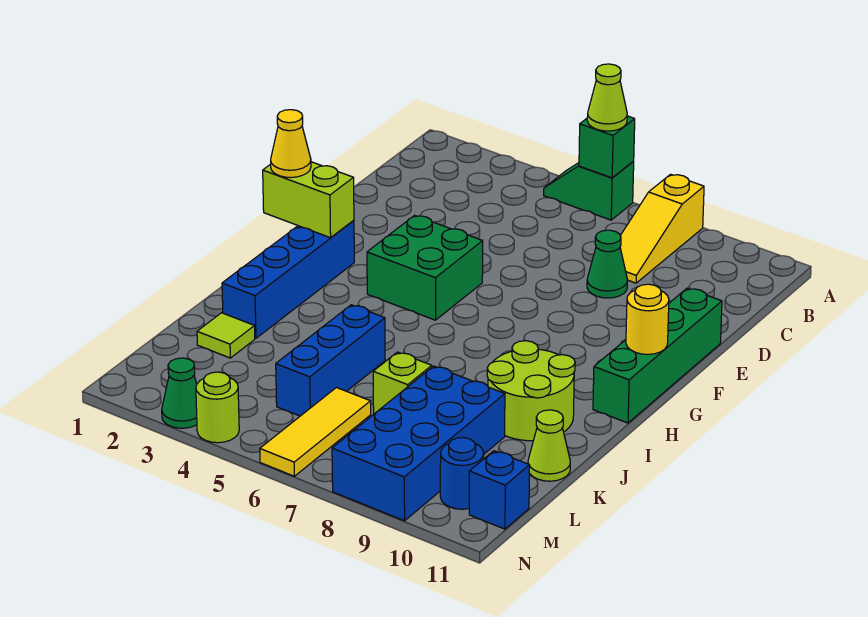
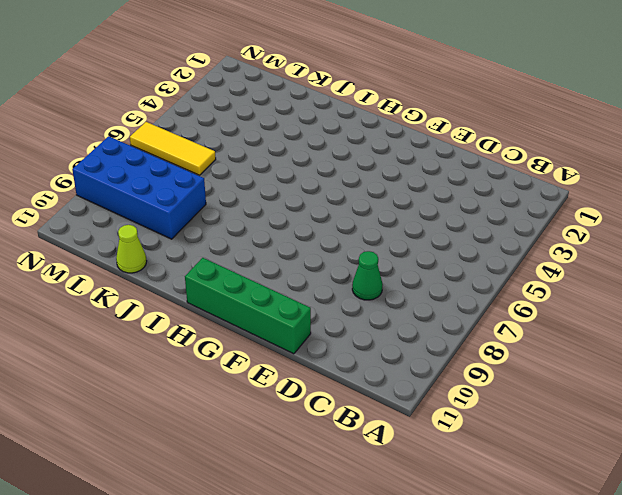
none -> green 1x2 slope [544,161,634,220]
none -> yellow 1x3 slope [620,174,704,283]
none -> green 2x2 brick [367,215,483,320]

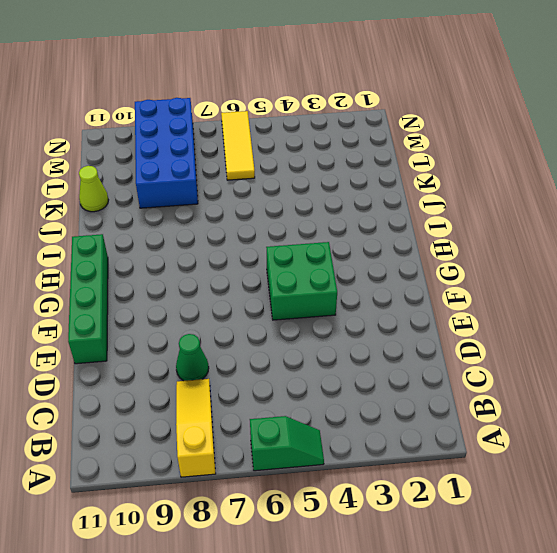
none -> blue 1x4 brick [222,220,354,338]
none -> lime 2x2 round brick [487,341,575,441]
none -> blue 1x3 brick [276,305,385,416]

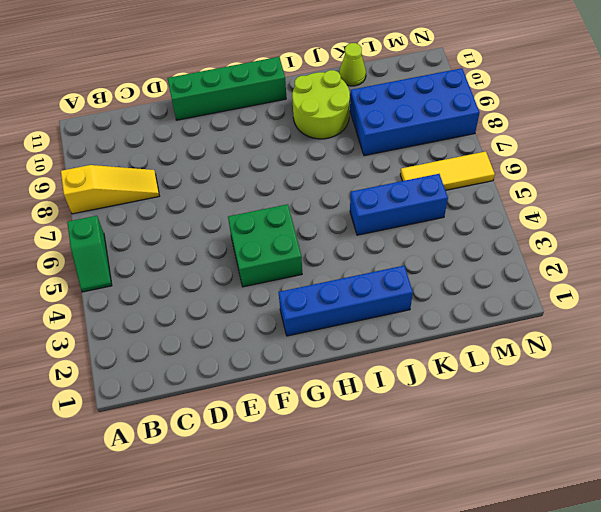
none -> green 1x1 cone [587,230,627,298]
none -> lime 1x1 tile [197,313,255,358]
none -> lime 1x1 brick [373,352,432,414]

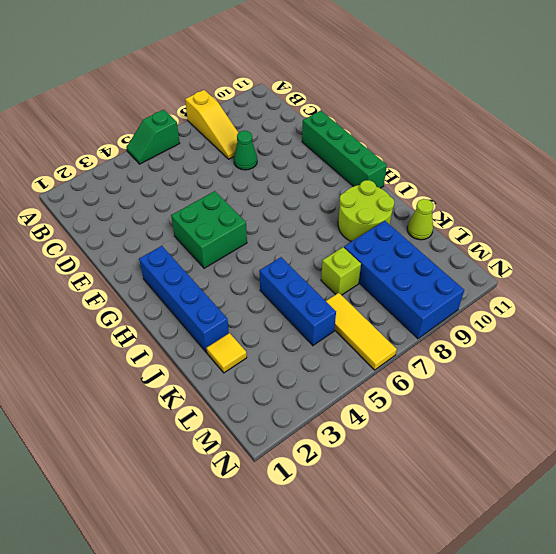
yellow 1x1 tile [207,333,247,373] -> lime 1x1 tile [197,313,255,358]
none -> blue 1x1 round brick [440,438,484,509]
none -> blue 1x1 brick [469,451,530,529]
none -> green 1x1 cone [162,358,197,428]

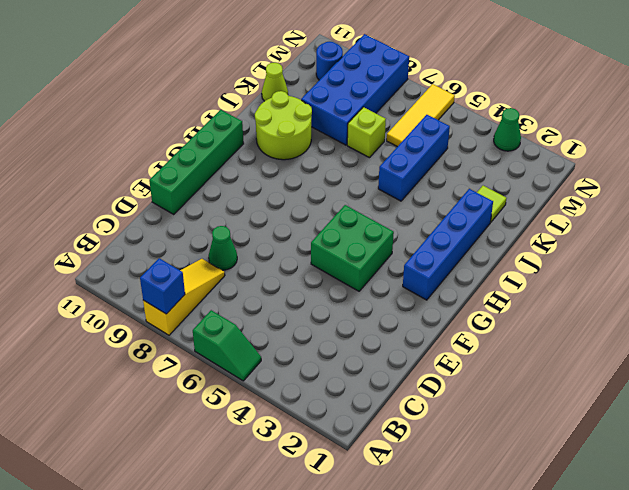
blue 1x1 brick [140,258,185,314] -> blue 1x1 brick moved to [469,451,530,529]
none -> lime 1x1 round brick [196,372,239,443]
none -> green 1x1 brick [579,116,635,178]
none -> lime 1x2 brick [263,162,354,238]

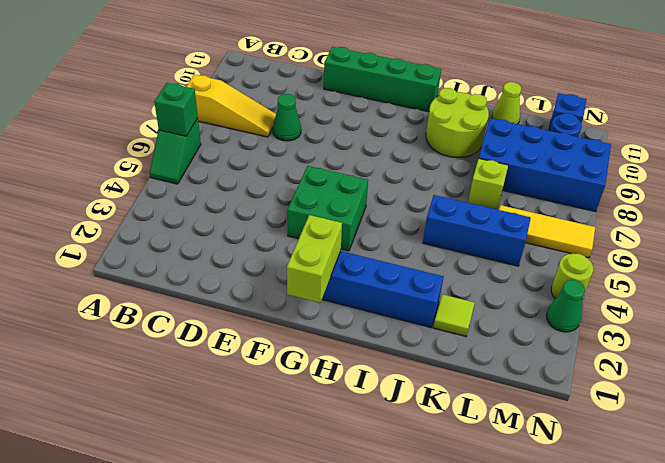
none -> yellow 1x1 round brick [626,284,669,354]
none -> lime 1x1 cone [587,64,627,131]
none -> yellow 1x1 cone [271,110,311,178]

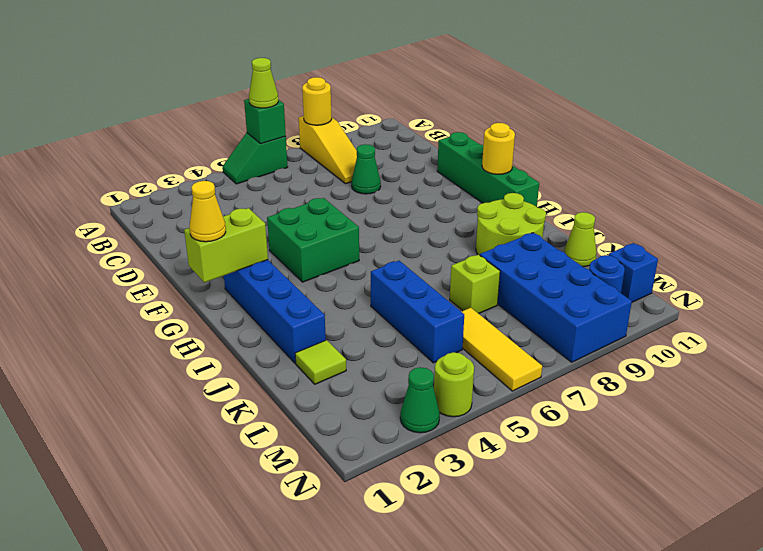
yellow 1x1 round brick [302,77,332,125] -> none

